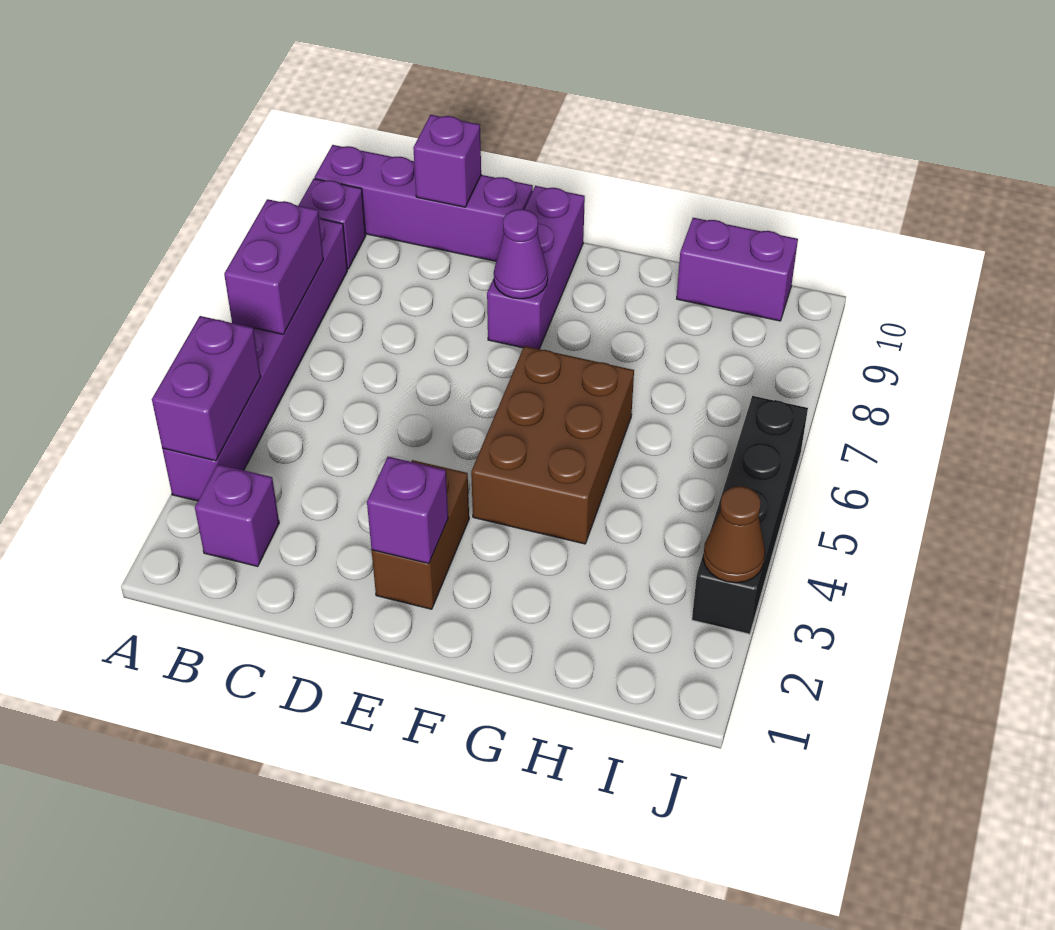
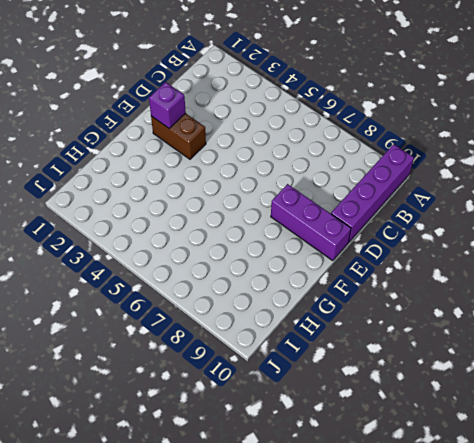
none -> purple 1x6 brick [162,218,347,501]
none -> purple 1x1 brick [298,179,366,269]
none -> purple 1x1 brick [195,464,279,567]

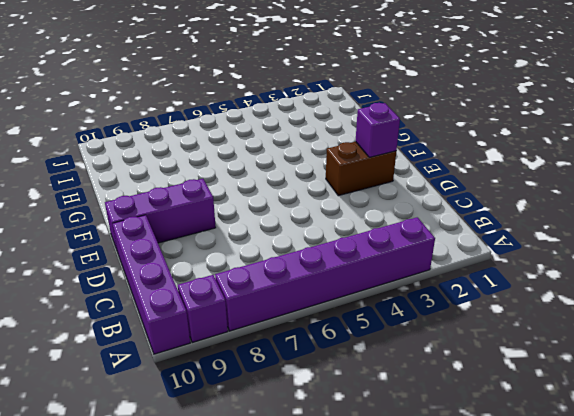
none -> purple 1x1 brick [195,464,279,567]
none -> brown 2x3 brick [471,346,634,544]
none -> purple 1x2 brick [677,218,798,321]

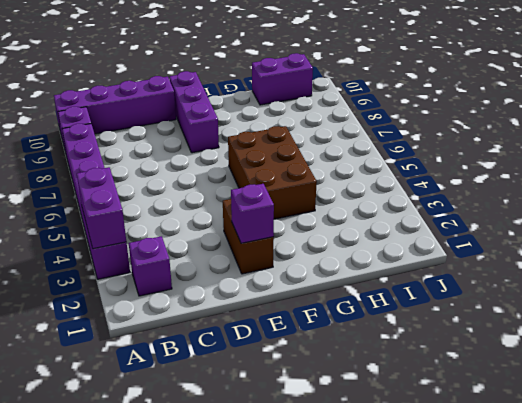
none -> black 1x4 brick [692,396,808,634]
none -> purple 1x2 brick [224,199,323,334]
none -> purple 1x1 brick [413,115,481,207]

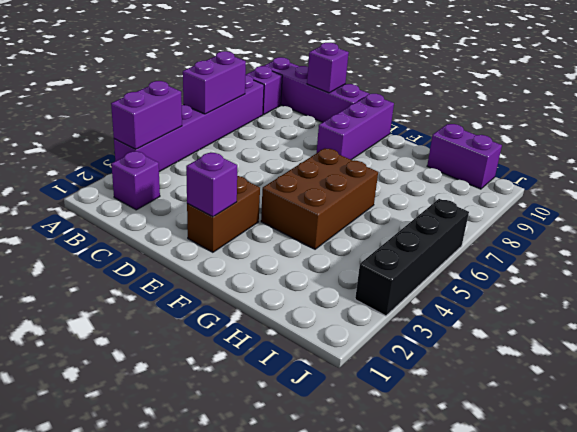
none -> purple 1x1 cone [494,209,548,299]
none -> brown 1x1 cone [703,486,765,583]

